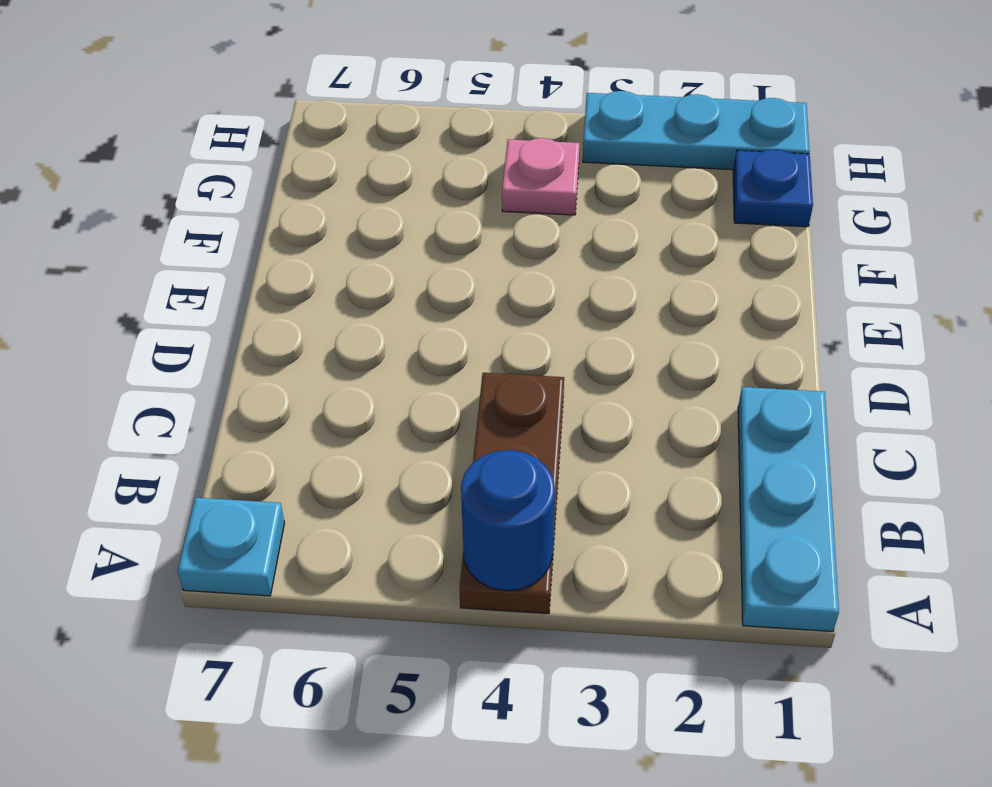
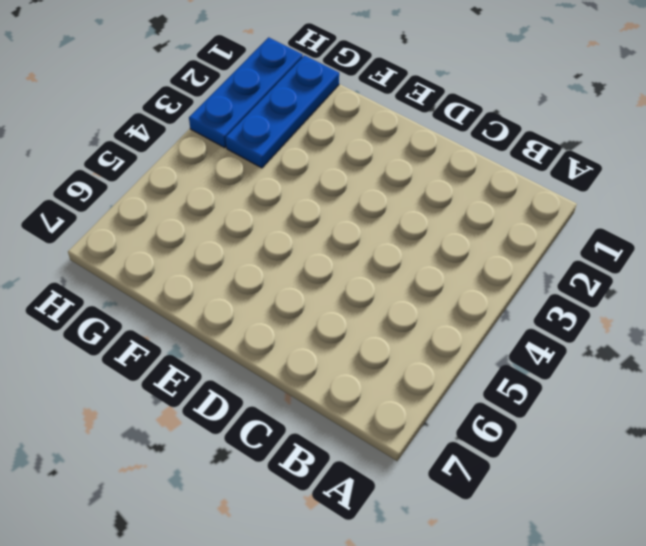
blue 1x3 plate [226,55,339,168] -> blue 1x1 plate [733,149,813,227]
blue 1x3 plate [189,37,303,148] -> cyan 1x3 plate [583,91,809,170]
none -> cyan 1x3 plate [738,387,839,632]
none -> brown 1x3 plate [459,373,564,614]

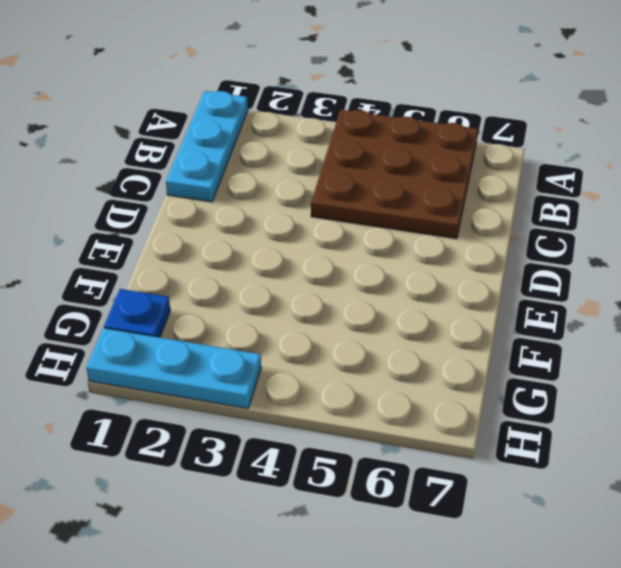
brown 3x3 plate [311,110,478,239] -> brown 1x3 plate [459,373,564,614]
none -> cyan 1x1 plate [178,498,285,596]
none -> pink 1x1 plate [502,138,580,215]

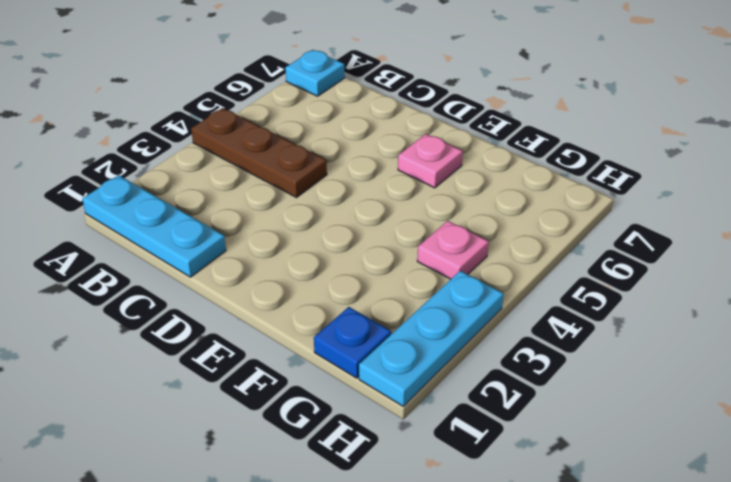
pink 1x1 plate [398,134,463,188] -> none
none -> blue 1x1 round brick [461,450,555,591]

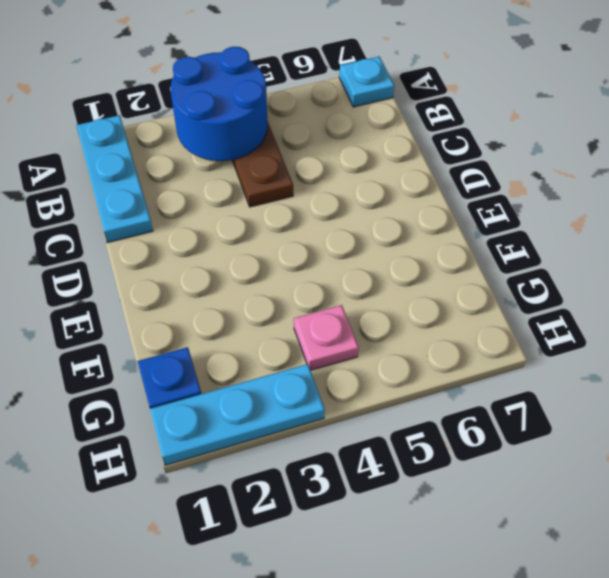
blue 2x2 round brick [171,47,267,161] -> blue 1x1 round brick [461,450,555,591]

